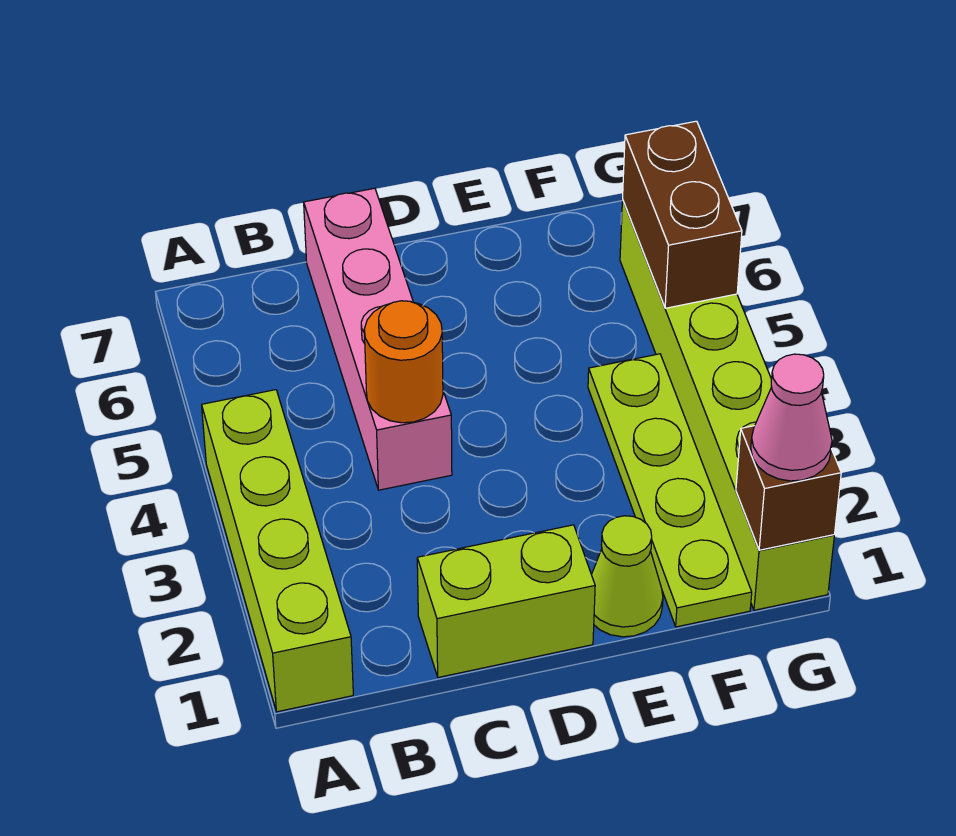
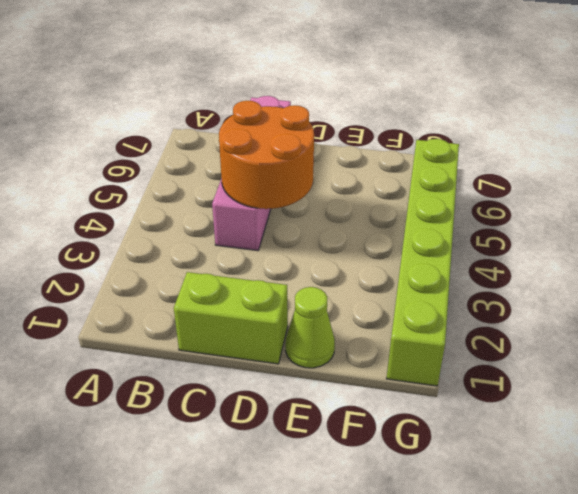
orange 2x2 round brick [219,101,314,209] -> orange 1x1 round brick [364,301,443,423]
none -> lime 1x4 brick [202,390,353,712]
none -> lime 1x4 plate [588,354,752,627]

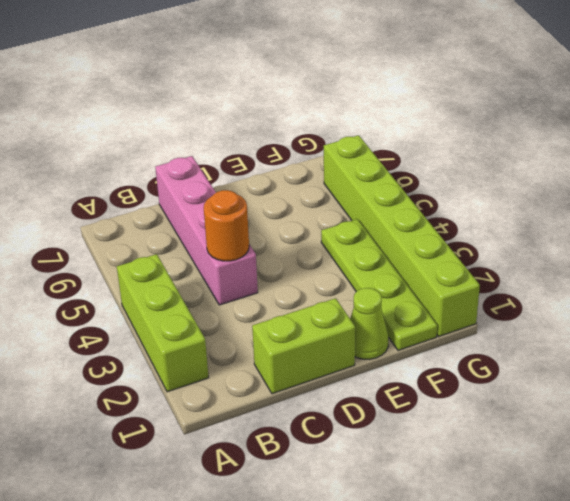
lime 1x3 brick [117,254,209,392] -> lime 1x4 brick [202,390,353,712]
none -> brown 1x1 brick [736,426,841,550]
none -> brown 1x2 brick [623,121,742,308]

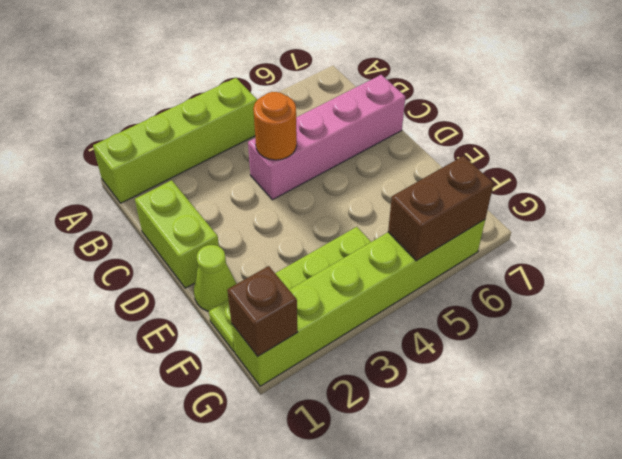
none -> pink 1x1 cone [751,354,832,481]

